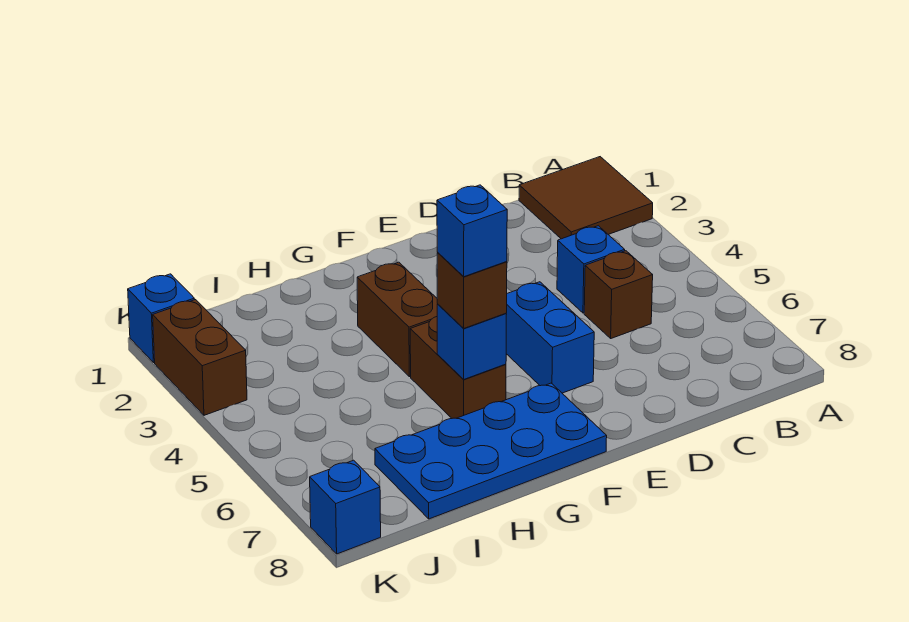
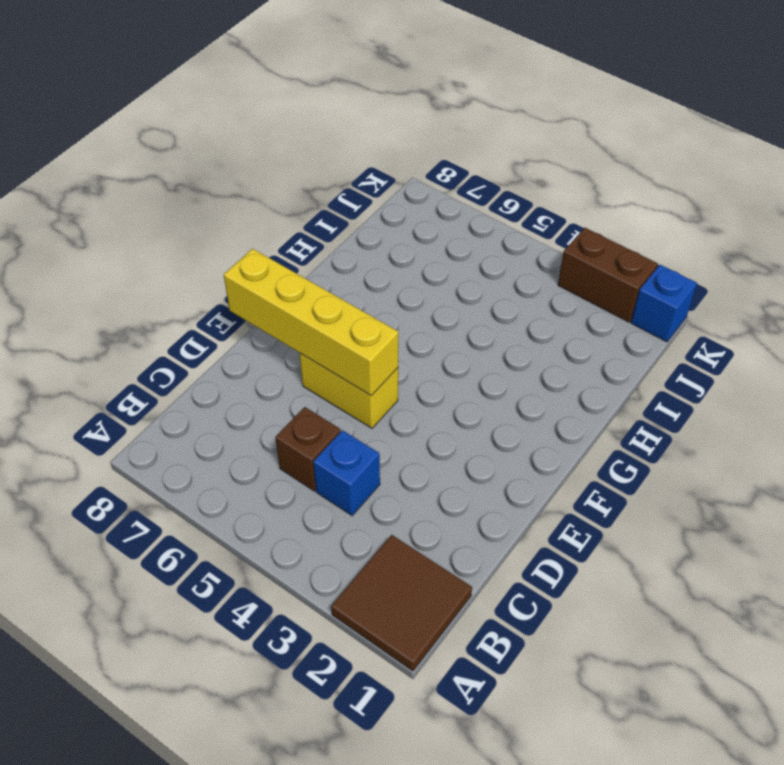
yellow 1x2 brick [299,353,398,428] -> blue 1x2 brick [506,282,594,393]
yellow 1x4 brick [224,249,398,396] -> none
none -> blue 2x4 plate [375,383,607,519]
none -> brown 1x2 brick [357,262,437,377]
none -> brown 1x2 brick [410,317,506,418]

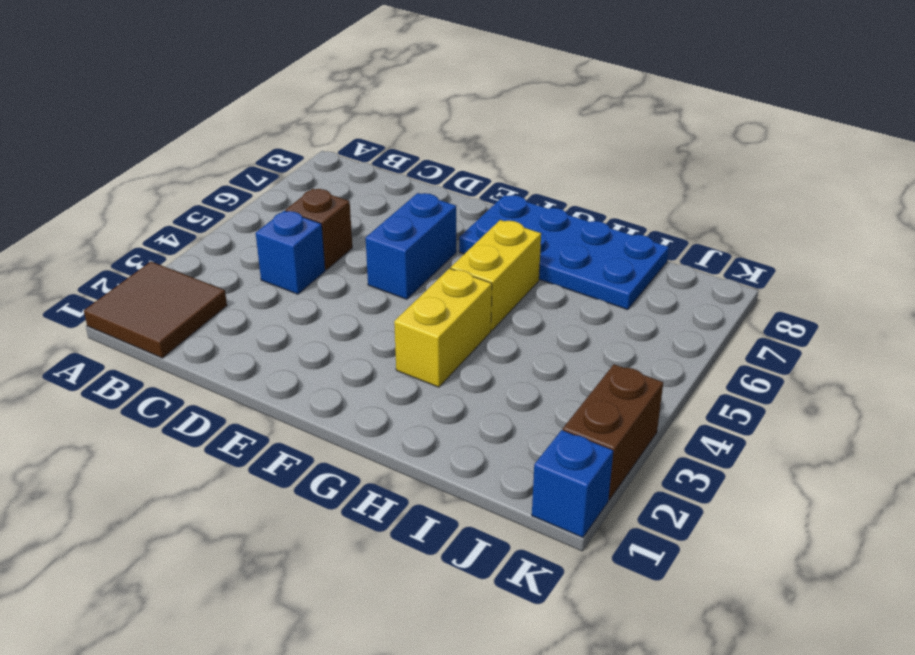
yellow 1x2 brick [394,268,492,387] -> brown 1x2 brick [357,262,437,377]
yellow 1x2 brick [451,220,541,330] -> brown 1x2 brick [410,317,506,418]
none -> blue 1x1 brick [310,460,381,554]
none -> blue 1x1 brick [437,304,507,380]
none -> brown 1x1 brick [437,253,507,328]

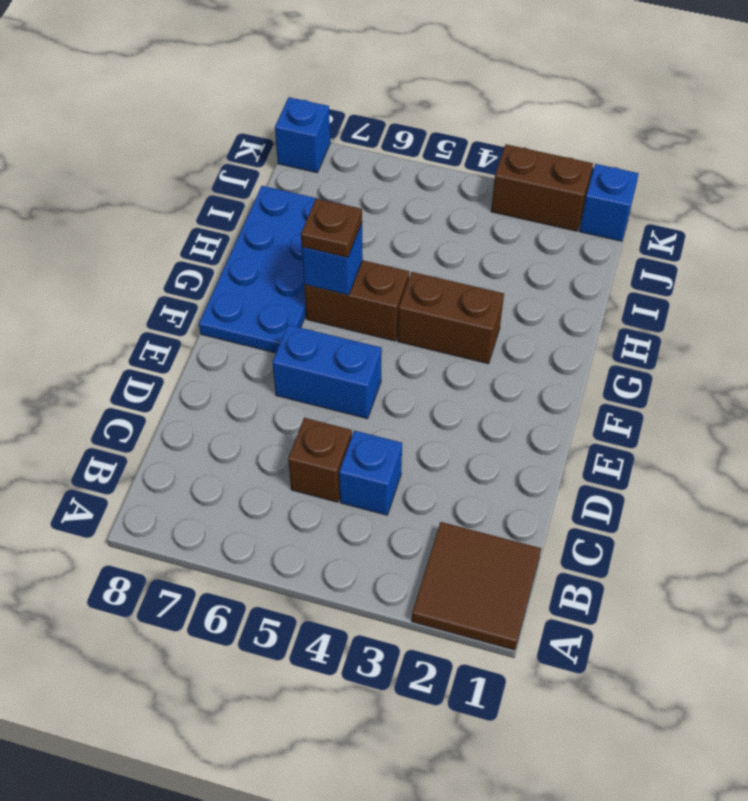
brown 1x1 plate [301,198,362,258] -> brown 1x1 brick [437,253,507,328]
none -> blue 1x1 brick [437,185,507,277]

